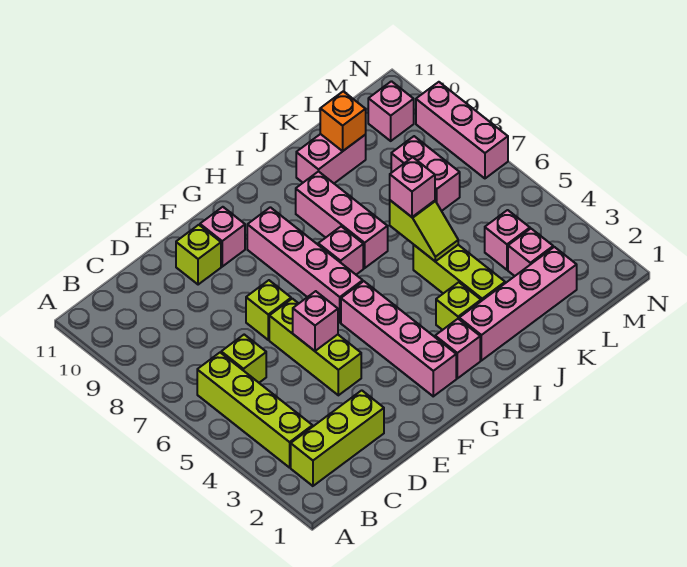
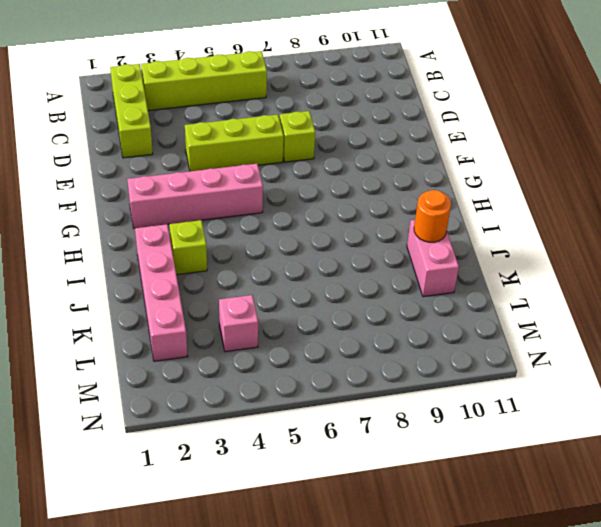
orange 1x1 round brick [414,190,451,242] -> none
none -> lime 1x1 brick [221,335,266,383]
none -> lime 1x1 brick [176,225,221,285]
none -> pink 1x1 brick [200,207,245,267]

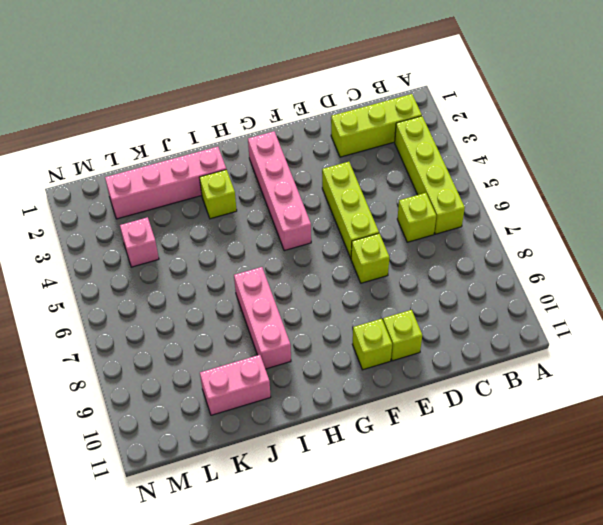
lime 1x1 brick [352,319,392,370] -> pink 1x1 brick [200,207,245,267]
none -> pink 1x4 brick [247,207,363,322]
none -> pink 1x1 brick [435,319,480,378]
none -> pink 1x1 brick [318,226,363,274]

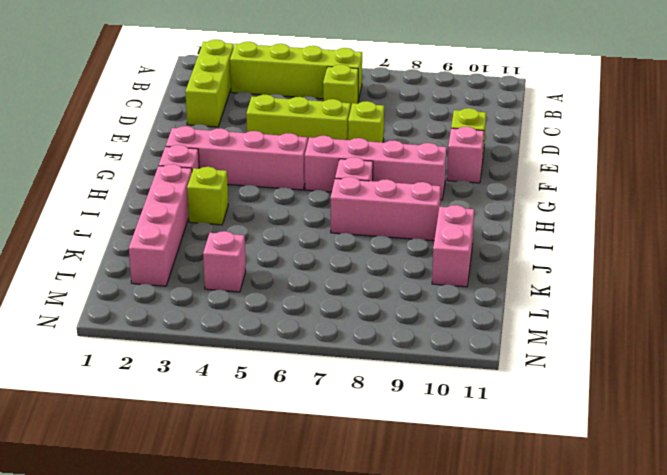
none -> lime 1x3 brick [413,245,505,301]
none -> pink 1x1 brick [508,229,553,276]
none -> pink 1x2 brick [391,136,460,211]

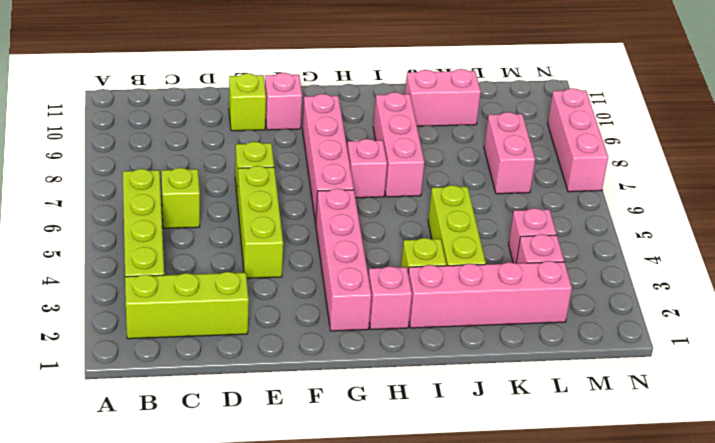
none -> pink 1x1 brick [368,81,414,141]
none -> pink 1x1 brick [293,291,338,351]
none -> lime 1x2 slope [390,200,458,261]

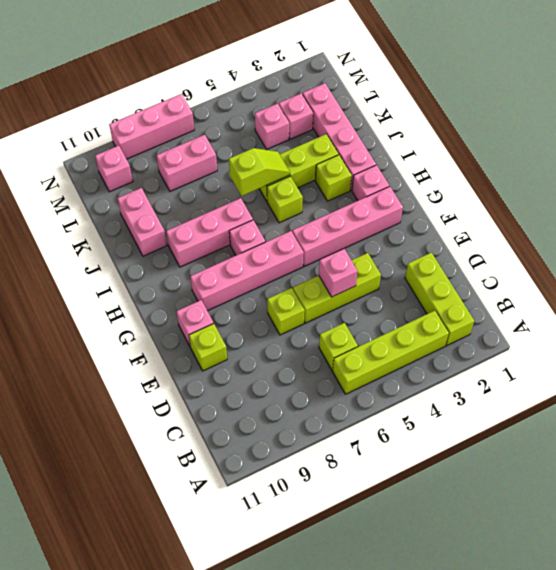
lime 1x1 brick [267,176,303,223] -> none
none -> orange 1x1 brick [320,91,366,151]
none -> pink 1x1 brick [390,157,435,217]

